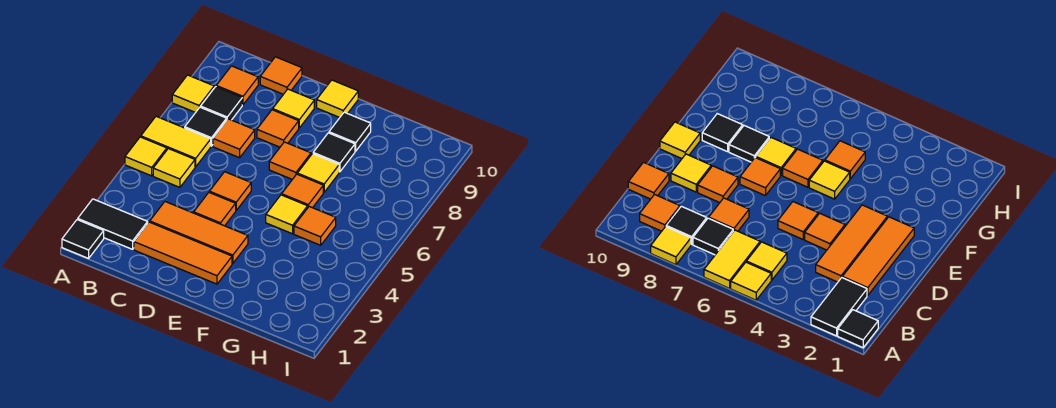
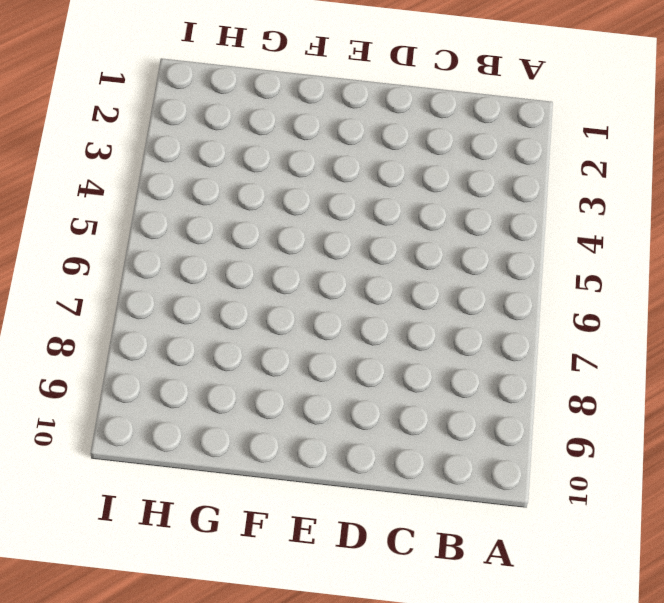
none -> black 1x1 tile [62,220,104,258]
none -> black 1x2 tile [78,199,148,249]
none -> yellow 1x1 tile [125,137,167,176]

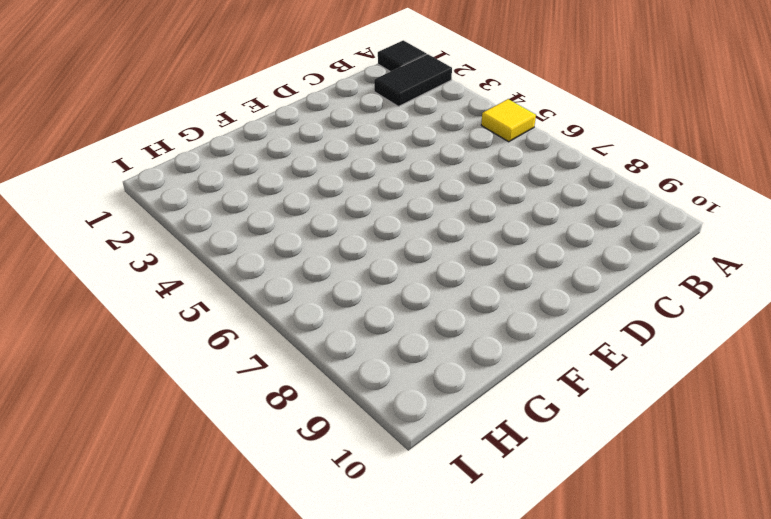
none -> yellow 1x2 tile [141,116,211,167]
none -> yellow 1x1 tile [172,75,214,113]
none -> yellow 1x1 tile [153,149,195,187]

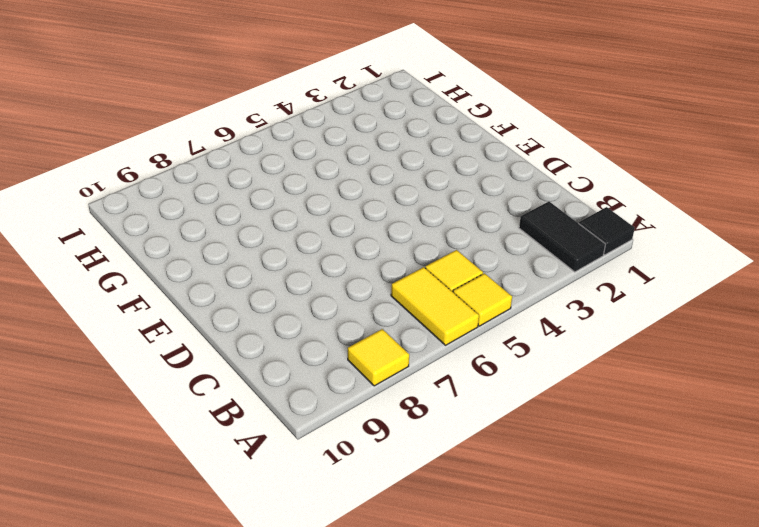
none -> black 1x1 tile [185,107,227,146]
none -> black 1x1 tile [201,87,242,120]
none -> orange 1x1 tile [216,66,258,105]

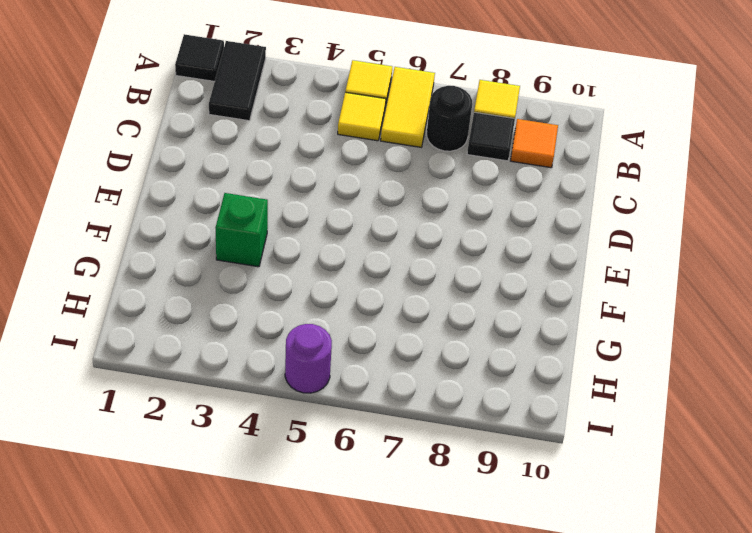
black 1x1 round brick [427,86,472,151] -> black 1x1 tile [185,107,227,146]
green 1x1 brick [216,193,268,267] -> none
purple 1x1 round brick [285,324,332,393] -> none
none -> orange 1x3 tile [134,222,232,284]
none -> orange 1x3 tile [150,202,248,264]
none -> orange 1x1 tile [213,119,255,158]

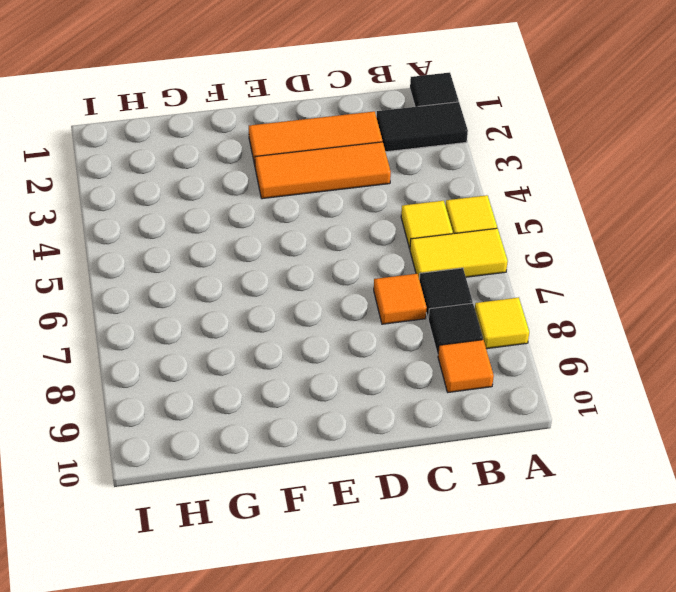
none -> orange 1x1 tile [260,57,302,94]
none -> orange 1x1 tile [194,193,236,226]
none -> orange 1x1 tile [209,172,251,210]

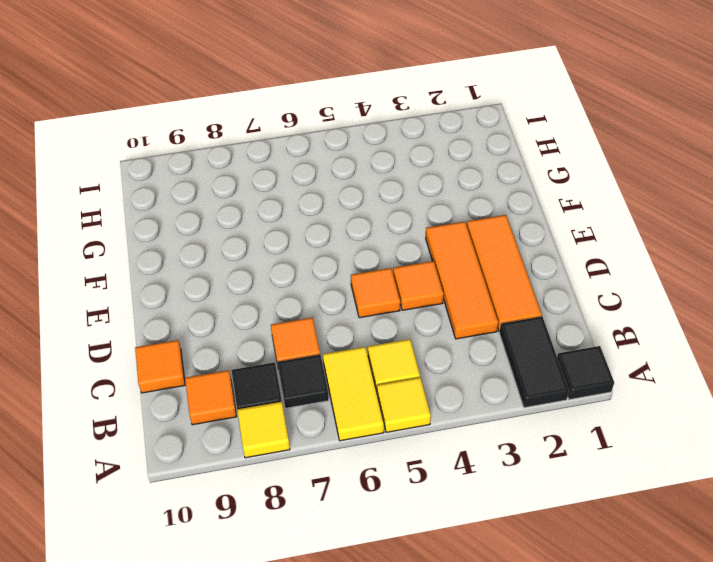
none -> orange 1x1 tile [257,110,299,147]
none -> yellow 1x1 tile [273,89,314,128]
none -> orange 1x1 tile [269,142,311,179]

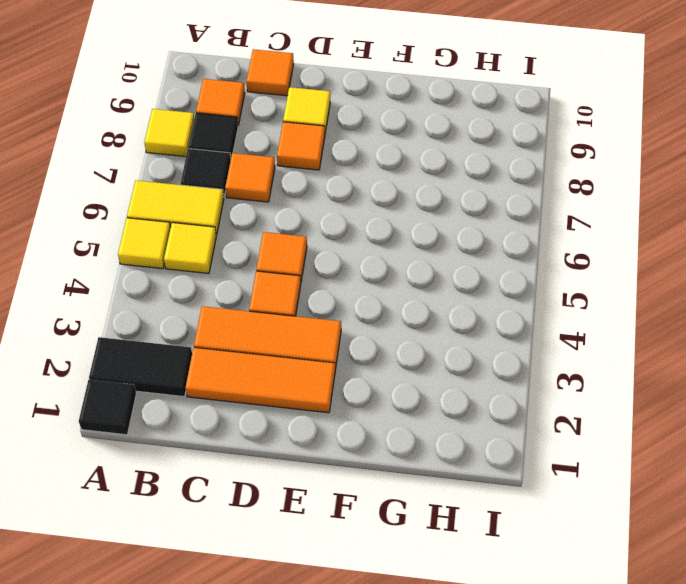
none -> orange 1x1 tile [269,142,311,179]
none -> yellow 1x1 tile [317,80,358,117]
none -> yellow 1x1 tile [266,195,308,234]

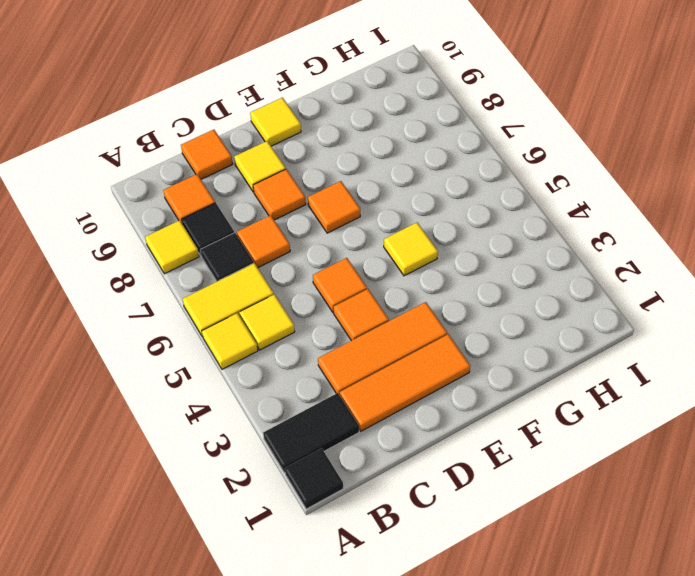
none -> orange 1x1 tile [282,174,323,208]
none -> yellow 1x1 tile [297,154,339,192]
none -> black 1x1 tile [313,133,355,172]

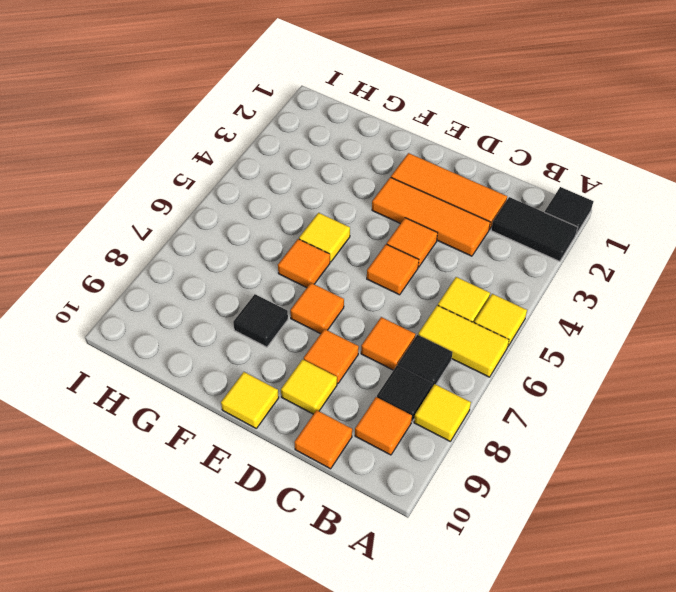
none -> yellow 1x1 tile [297,154,339,192]
none -> black 1x1 tile [329,112,371,151]
none -> orange 1x1 tile [294,207,336,245]

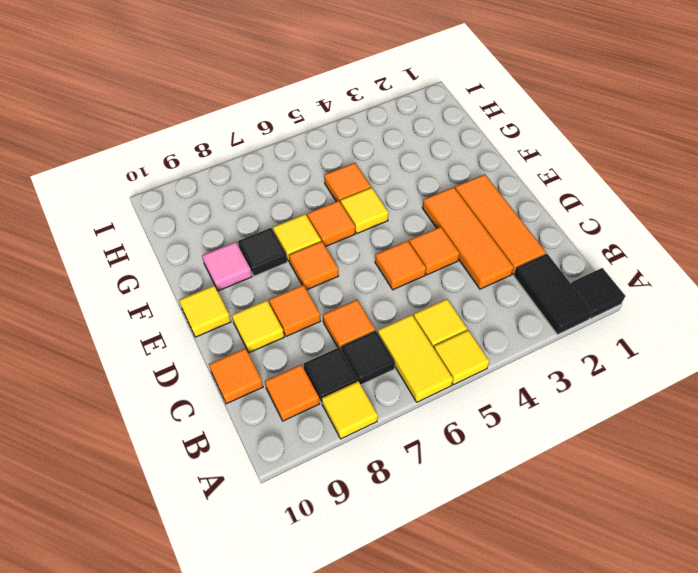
pink 1x1 tile [202,242,252,291] -> black 1x1 tile [329,112,371,151]

